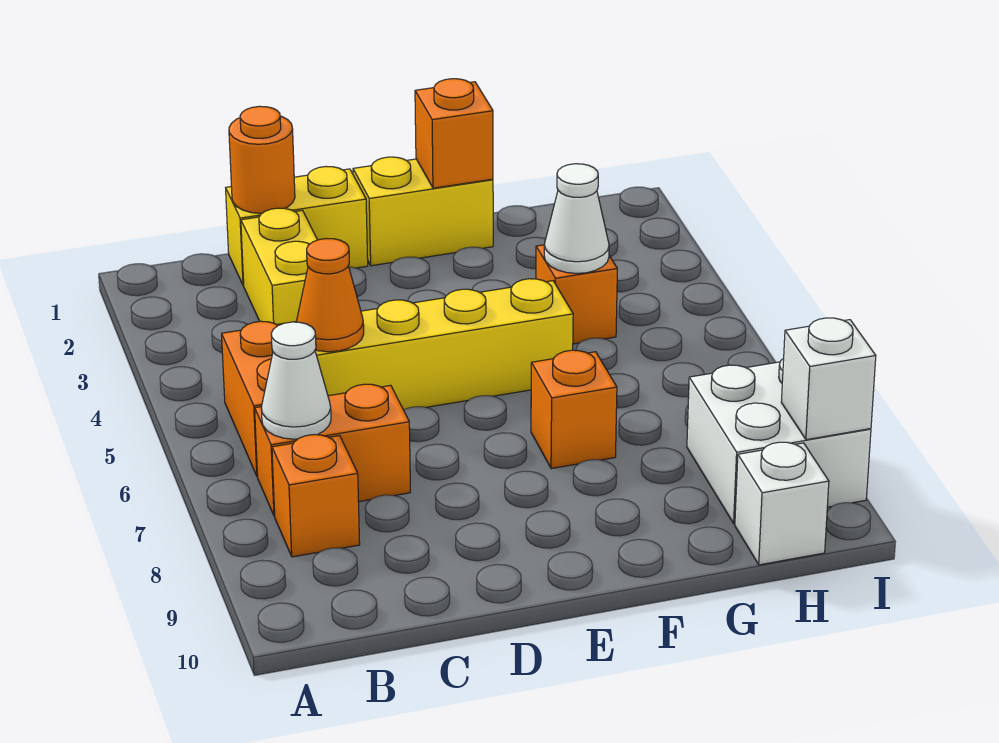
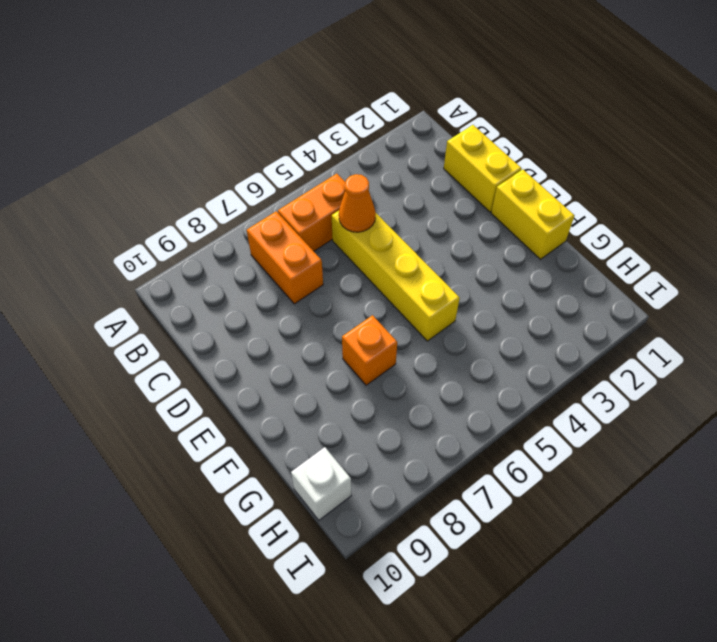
none -> orange 1x1 brick [272,435,360,557]
none -> yellow 1x2 brick [241,208,317,325]
none -> orange 1x1 brick [536,245,617,344]

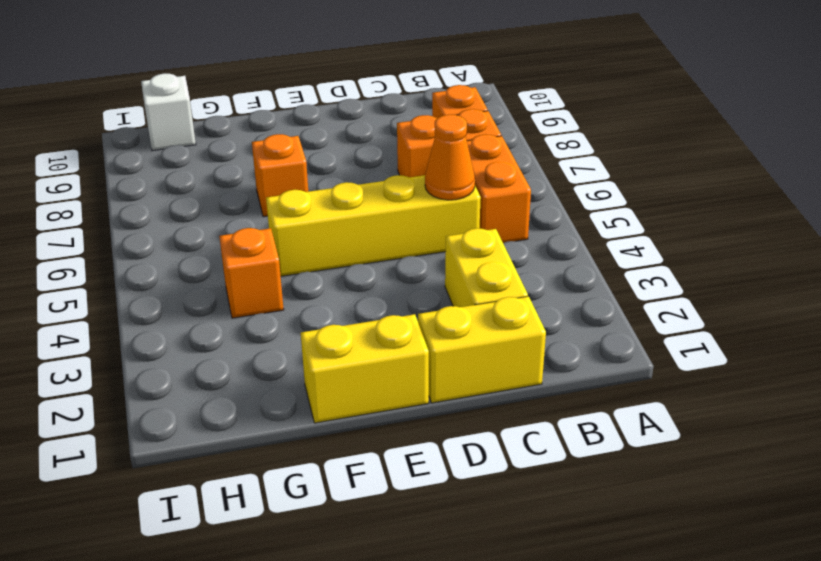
none -> white 2x2 brick [687,358,871,524]
none -> white 1x1 cone [261,322,331,439]
none -> orange 1x1 round brick [229,106,295,213]

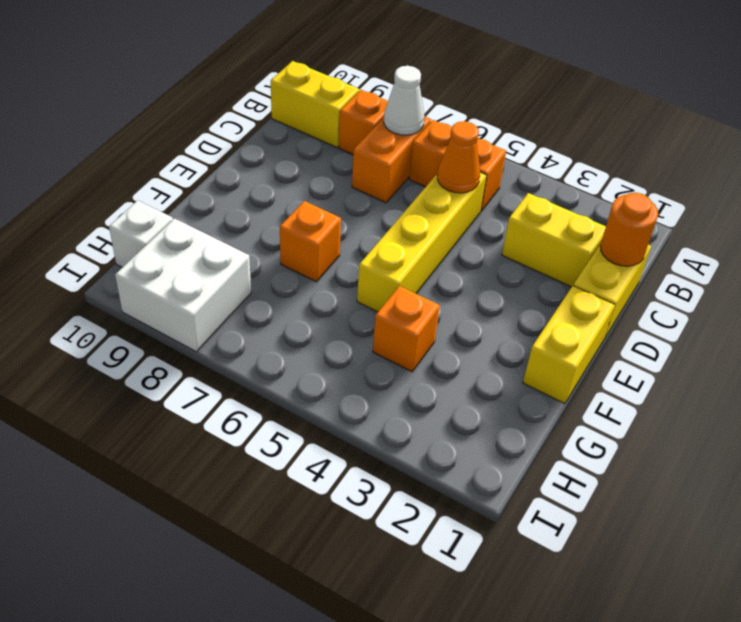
yellow 1x2 brick [271,61,359,147] -> none
none -> orange 1x1 brick [415,79,493,188]
none -> white 1x1 cone [544,164,609,273]
none -> white 1x1 brick [781,318,876,440]

